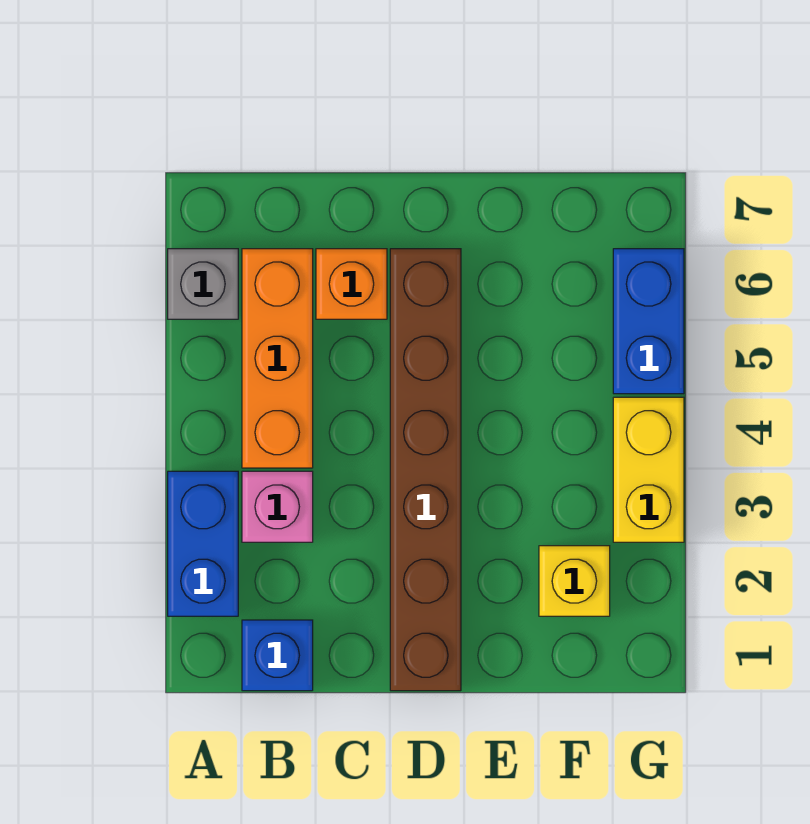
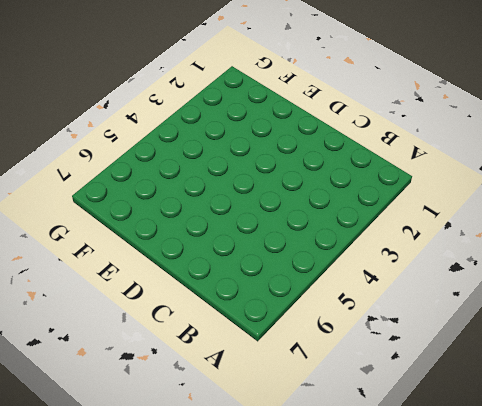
none -> blue 1x2 brick [168,471,238,616]
none -> grey 1x1 brick [168,249,238,319]

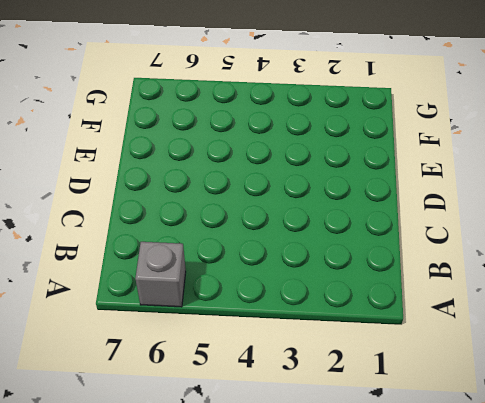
none -> blue 1x2 brick [168,471,238,616]
none -> blue 1x1 brick [242,620,313,691]

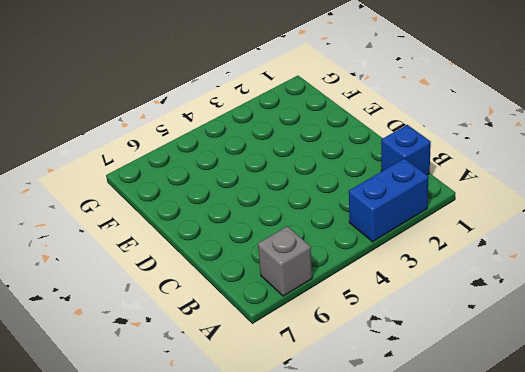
none -> pink 1x1 brick [242,471,313,542]
none -> orange 1x3 brick [242,249,313,468]

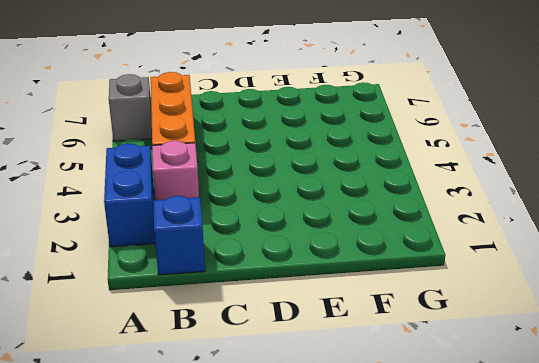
none -> orange 1x1 brick [316,249,387,319]
none -> brown 1x6 brick [390,249,461,691]

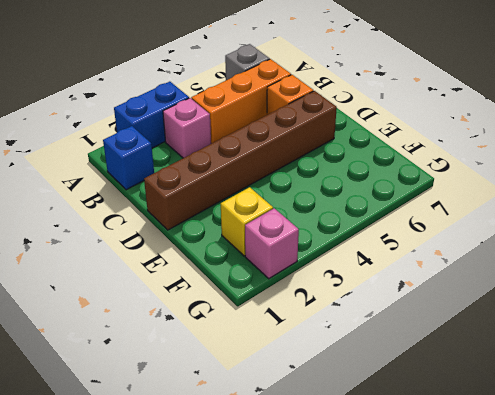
pink 1x1 brick [245,208,299,279] -> none
none -> yellow 1x2 brick [613,397,684,542]
none -> blue 1x2 brick [613,249,684,394]

